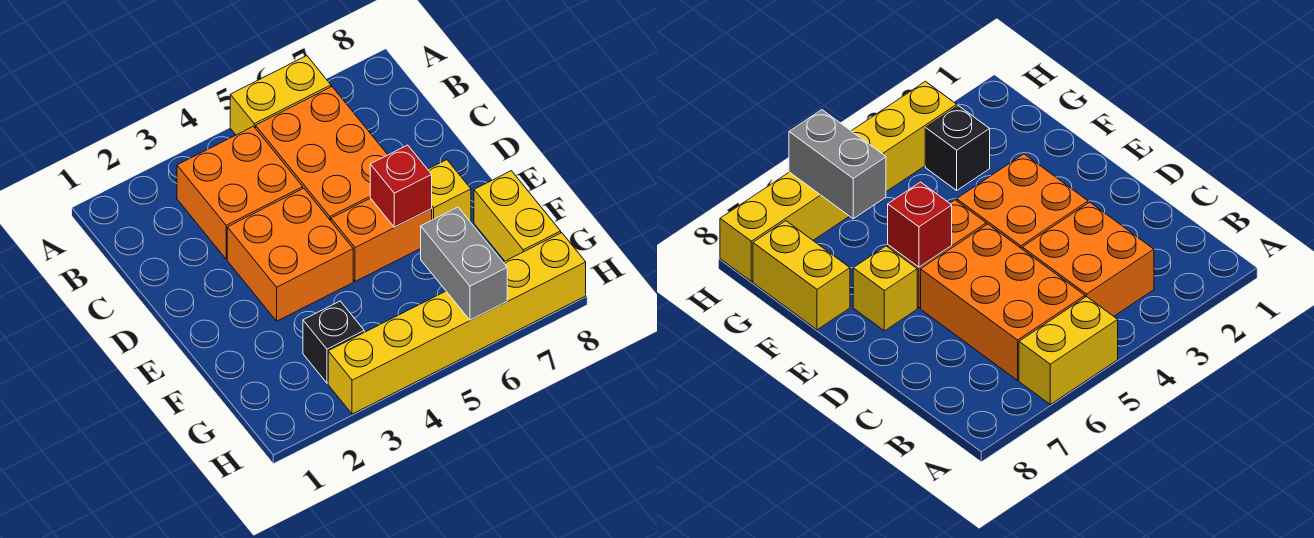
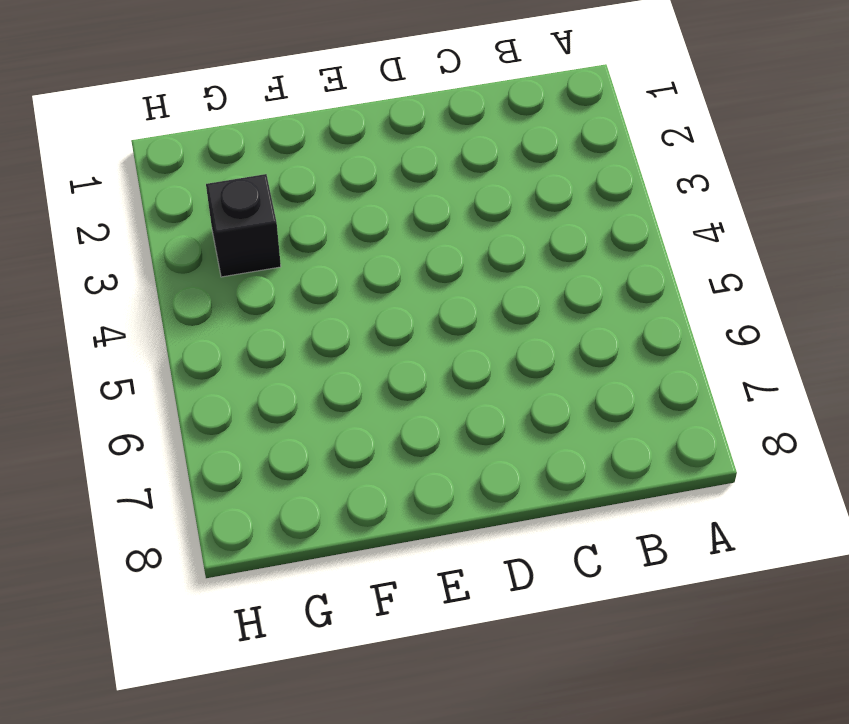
none -> yellow 1x2 brick [230,56,331,135]
none -> orange 2x2 brick [177,126,303,259]

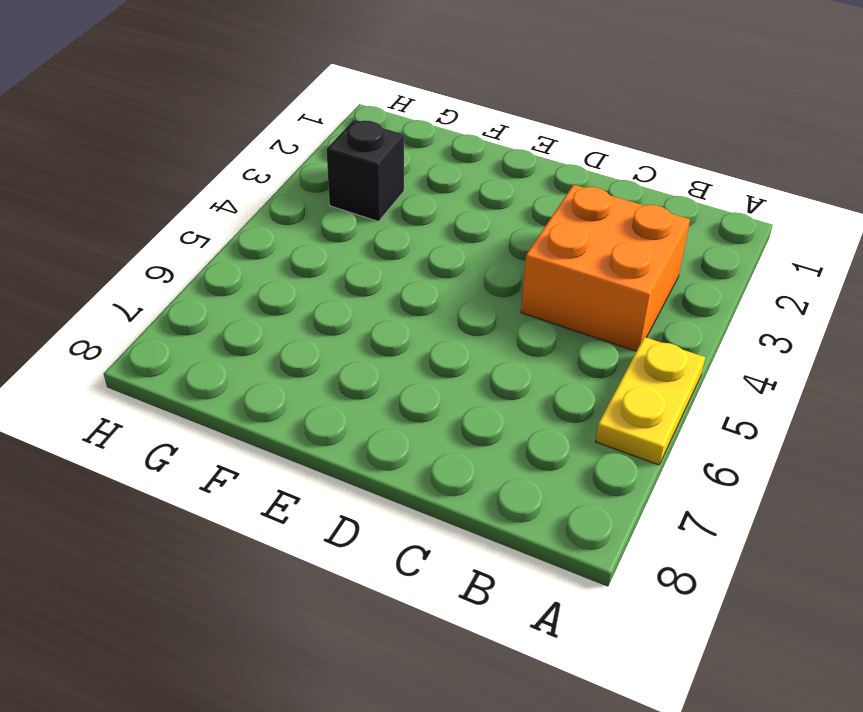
yellow 1x2 plate [595,337,705,465] -> yellow 1x2 brick [230,56,331,135]
none -> orange 2x3 brick [256,87,388,221]
none -> orange 2x2 brick [227,188,353,321]

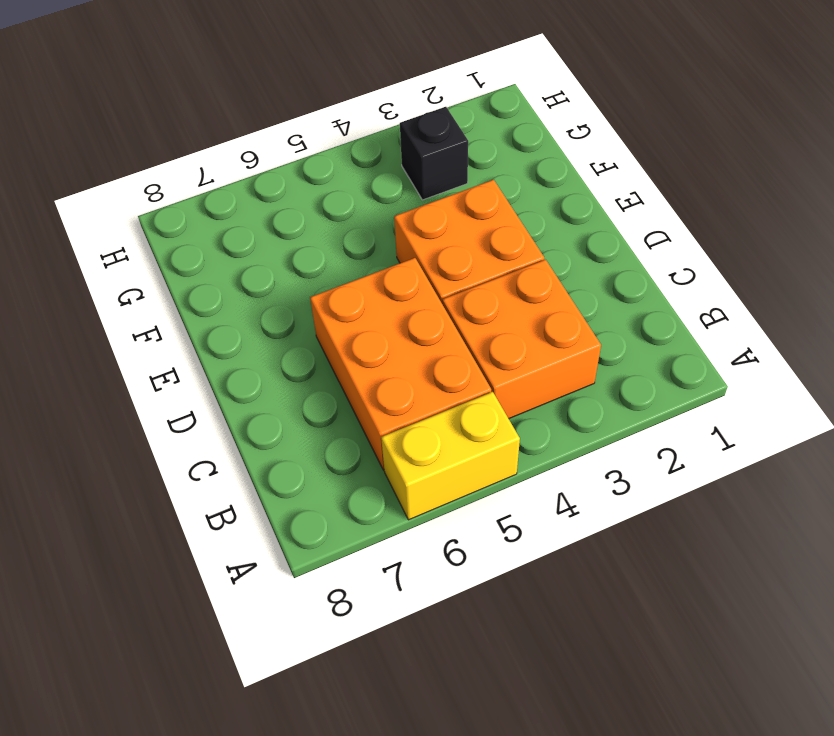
none -> orange 1x2 brick [331,198,432,281]
none -> yellow 1x1 brick [428,160,471,222]

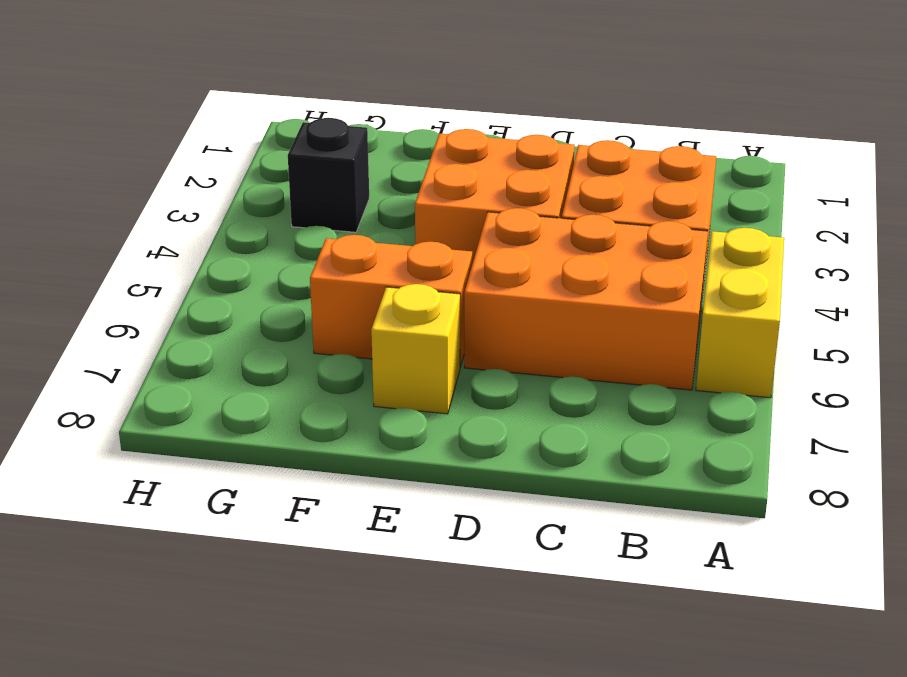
orange 1x2 brick [310,235,472,367] -> orange 1x2 brick turned to [331,198,432,281]
none -> yellow 1x2 brick [474,171,561,261]
none -> yellow 1x6 brick [328,233,586,414]

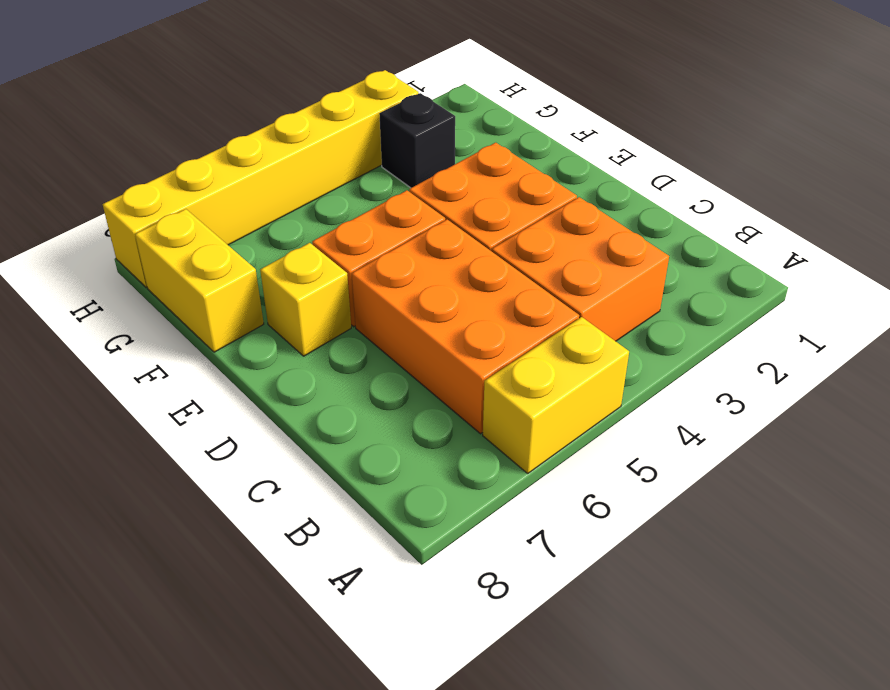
none -> red 1x1 brick [370,145,432,227]
none -> grey 1x2 brick [421,207,507,320]

